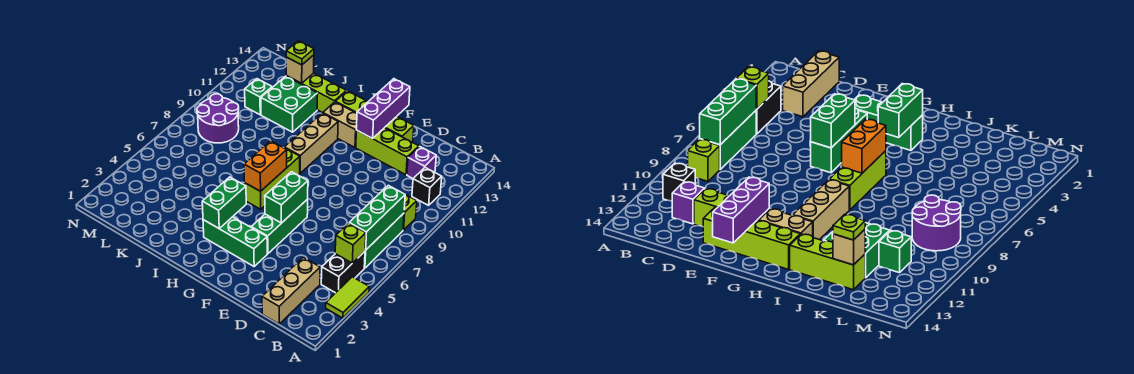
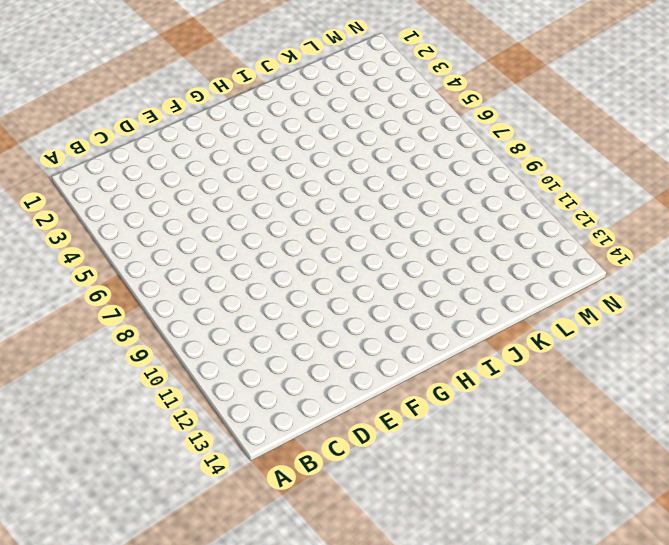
none -> lime 1x2 tile [326,277,369,318]
none -> black 1x2 brick [321,251,365,293]
none -> green 1x3 brick [364,213,404,268]

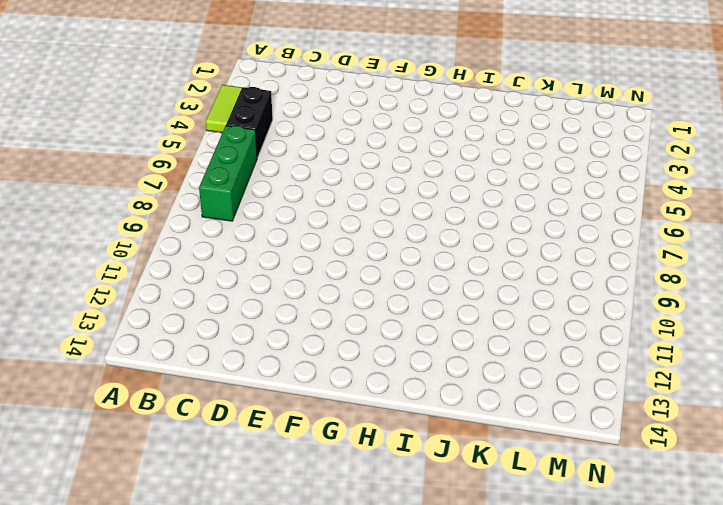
none -> lime 1x1 brick [403,195,417,230]
none -> black 1x1 brick [412,168,442,205]
none -> tan 1x3 brick [262,257,320,324]

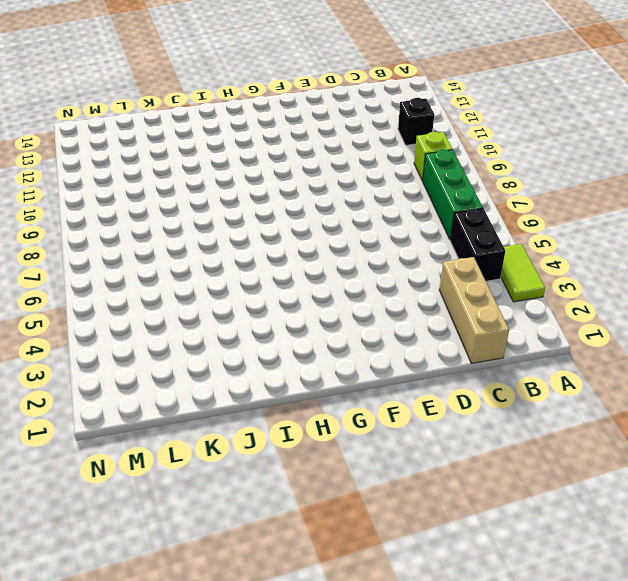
none -> purple 1x1 brick [407,147,436,178]
none -> lime 1x3 brick [356,128,419,175]
none -> lime 1x4 brick [335,91,414,142]

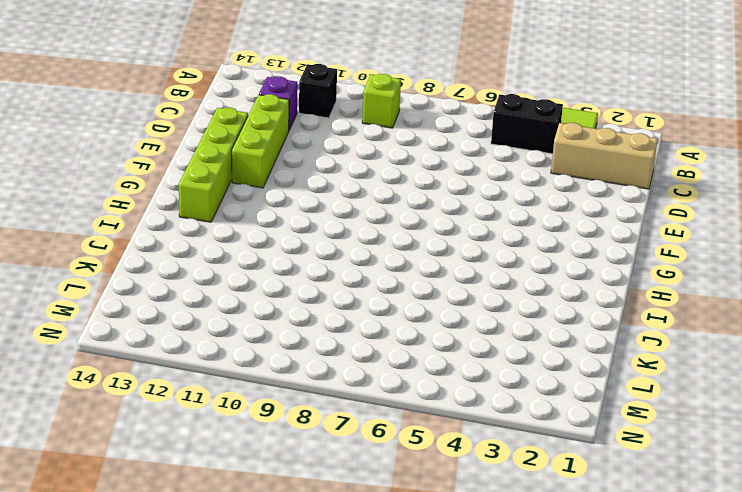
none -> green 1x3 brick [364,213,404,268]
none -> green 1x3 brick [203,217,267,266]
none -> green 1x3 brick [251,199,308,254]

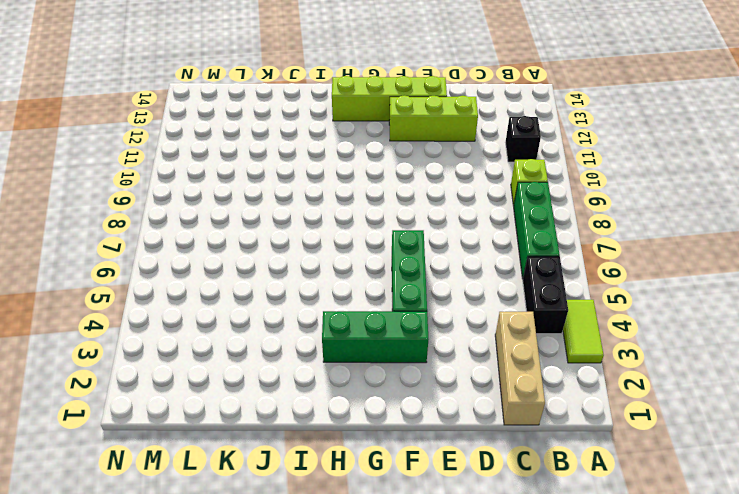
none -> purple 1x1 brick [407,147,436,178]
none -> tan 1x2 brick [323,102,357,147]
none -> lime 1x3 brick [244,148,300,209]

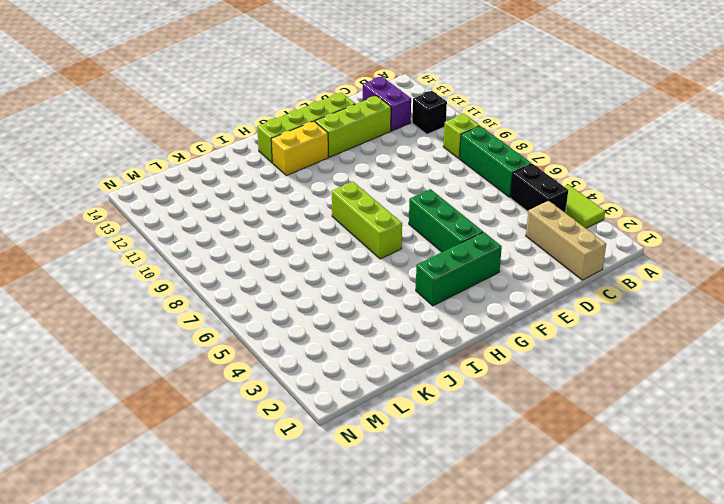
purple 1x2 brick [363,77,411,131] -> purple 1x1 brick [407,147,436,178]
yellow 1x2 brick [271,121,328,176] -> tan 1x2 brick [323,102,357,147]
none -> tan 1x3 brick [284,113,338,173]
none -> lime 1x3 brick [287,73,346,113]
none -> green 2x2 brick [261,76,318,132]

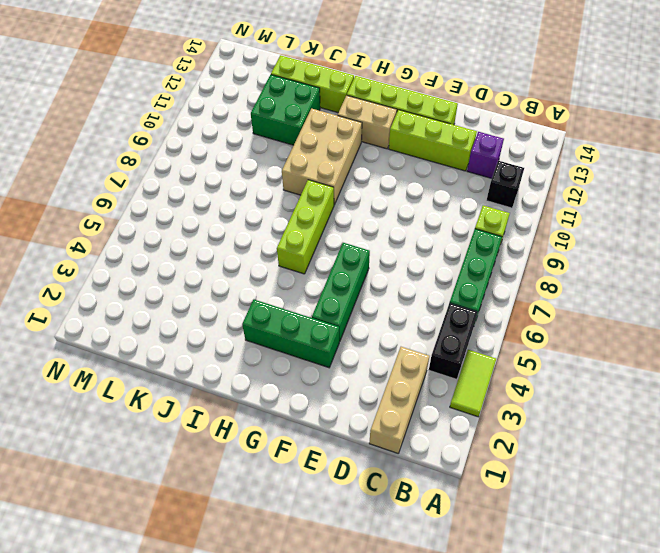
tan 2x3 brick [282,109,362,205] -> tan 1x3 brick [284,113,338,173]
none -> purple 2x2 round brick [197,94,239,143]
none -> green 1x1 brick [245,79,272,115]
none -> lime 1x1 brick [335,223,366,263]

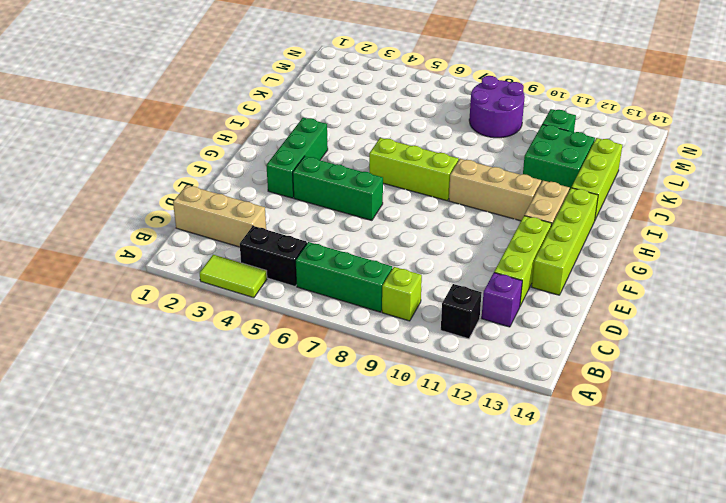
none -> lime 1x1 brick [335,223,366,263]
none -> green 1x3 brick [349,185,405,250]
none -> green 1x2 brick [265,172,308,223]

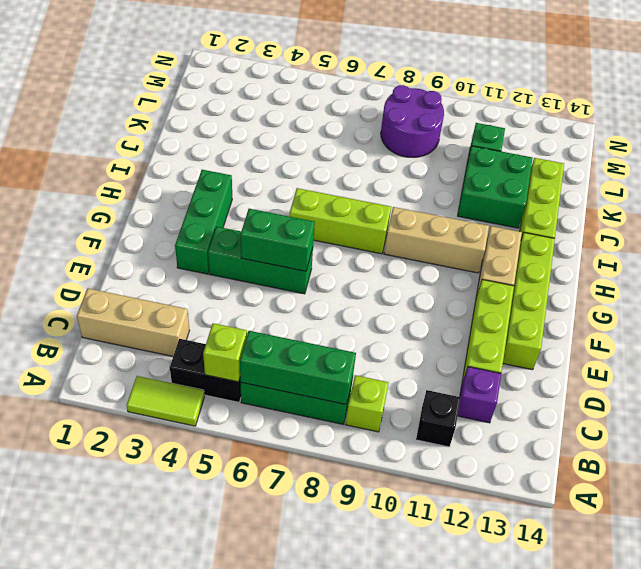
none -> purple 1x3 brick [357,79,410,139]
none -> green 1x2 brick [202,177,246,228]
none -> orange 1x2 brick [244,141,287,191]

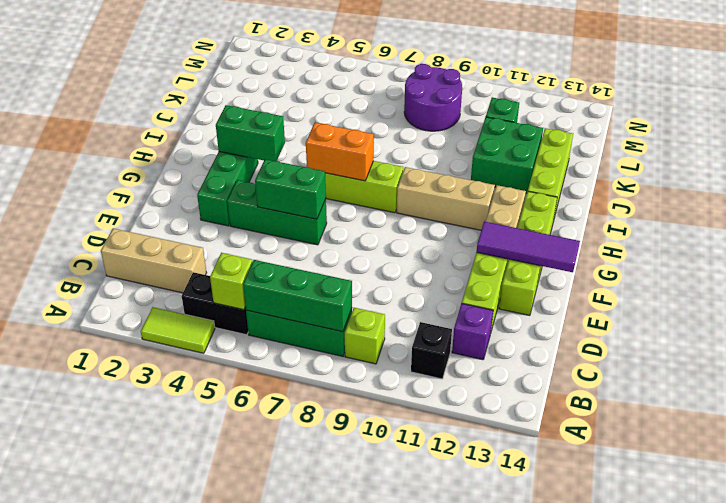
purple 1x3 tile [477,222,580,272] -> purple 1x3 brick [357,79,410,139]
none -> tan 1x1 brick [286,55,314,83]
none -> lime 1x1 plate [286,41,314,65]

